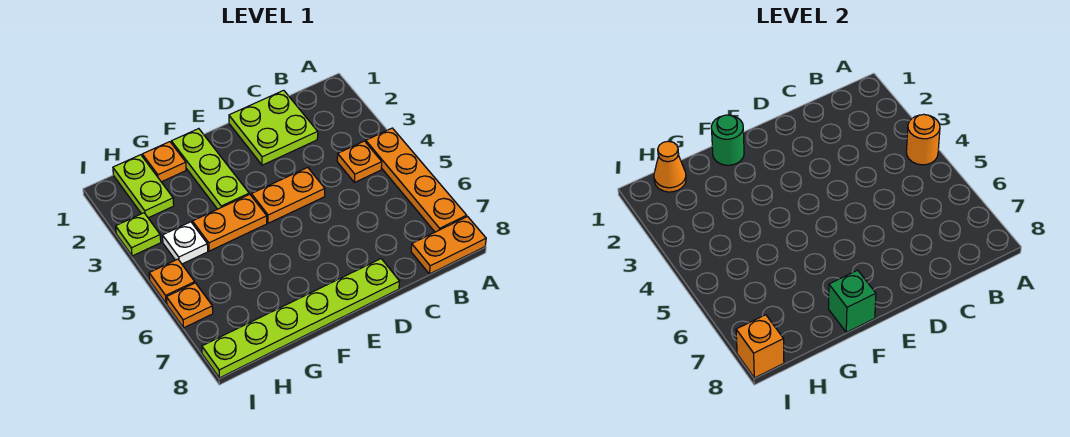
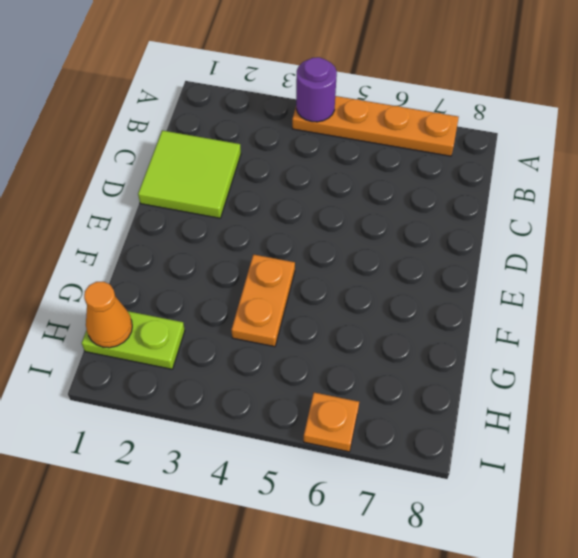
purple 1x1 round brick [296,57,337,122] -> orange 1x1 round brick [906,114,940,165]
lime 2x2 tile [138,130,241,218] -> lime 2x2 plate [229,90,318,165]
none -> orange 1x2 plate [411,217,486,274]
none -> orange 1x1 plate [337,141,382,183]
none -> orange 1x2 plate [251,167,325,223]

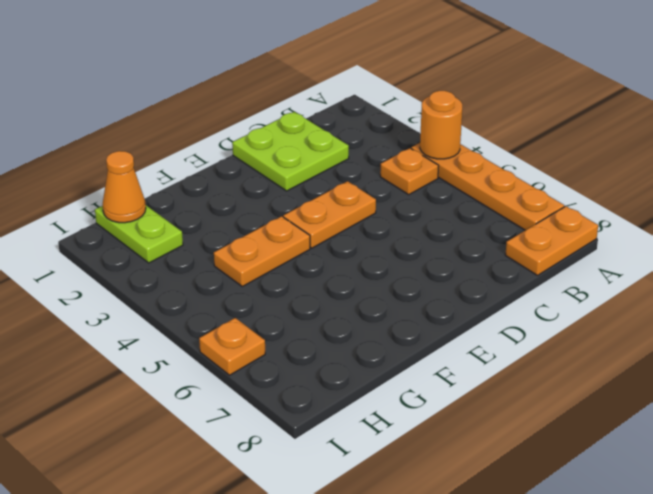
none -> lime 1x6 plate [202,259,400,378]
none -> lime 1x3 plate [171,129,249,209]
none -> orange 1x1 plate [142,142,186,182]

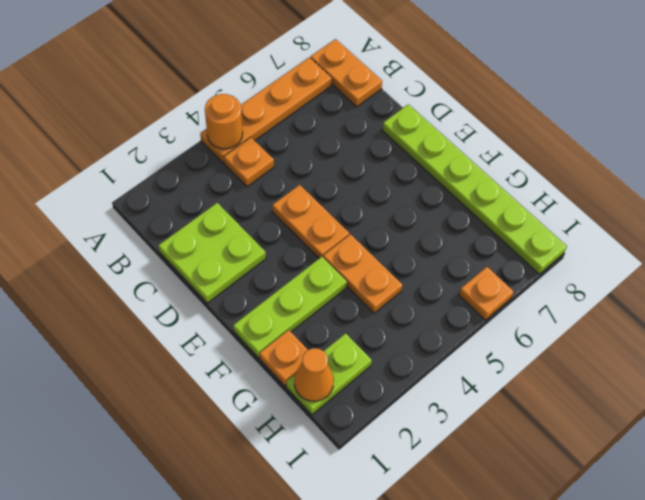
none -> white 1x1 plate [162,222,208,264]
none -> lime 1x1 plate [116,213,161,256]
none -> orange 1x1 plate [149,259,195,303]

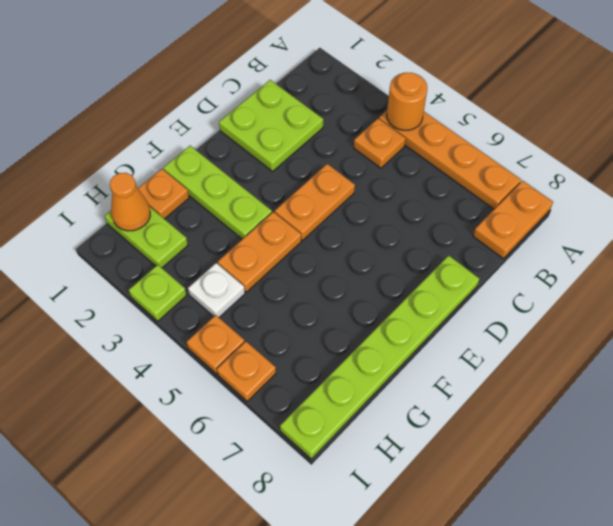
none -> green 1x1 round brick [711,115,744,165]
none -> green 1x1 brick [829,270,876,332]
none -> orange 1x1 brick [736,315,784,378]

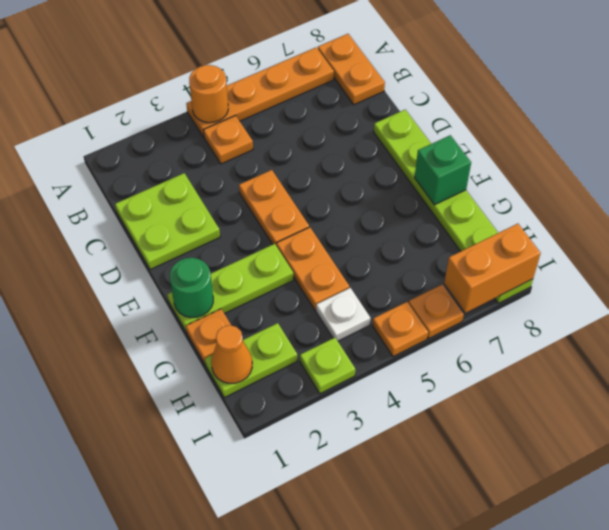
orange 1x2 brick [444,224,541,313] -> orange 1x1 brick [736,315,784,378]

